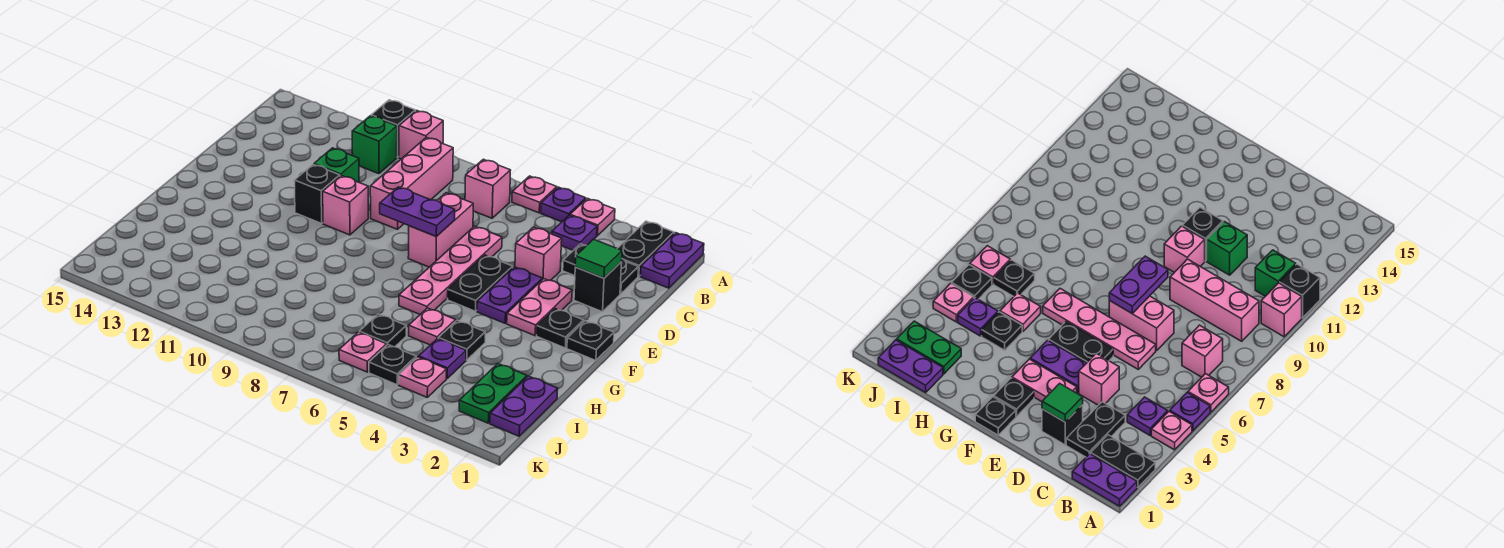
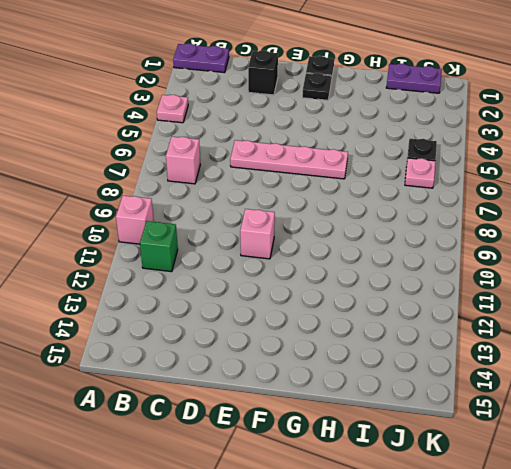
none -> black 1x2 plate [617,221,674,276]
none -> purple 1x1 plate [541,187,586,222]
none -> pink 1x1 plate [512,176,557,213]
none -> black 1x1 brick [371,100,415,157]

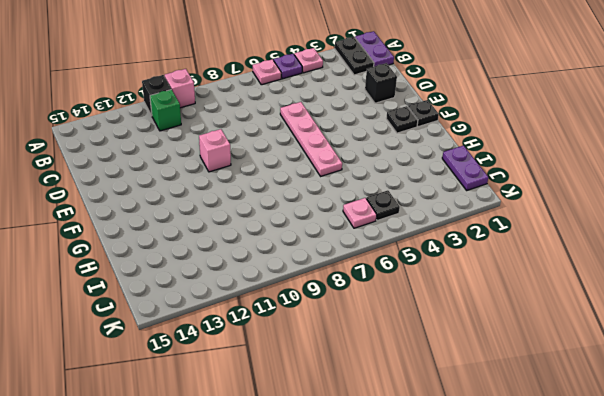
none -> purple 1x1 plate [552,215,597,250]
none -> pink 1x1 brick [465,159,511,218]
none -> pink 1x3 brick [370,137,453,229]
none -> black 1x2 plate [563,244,639,294]

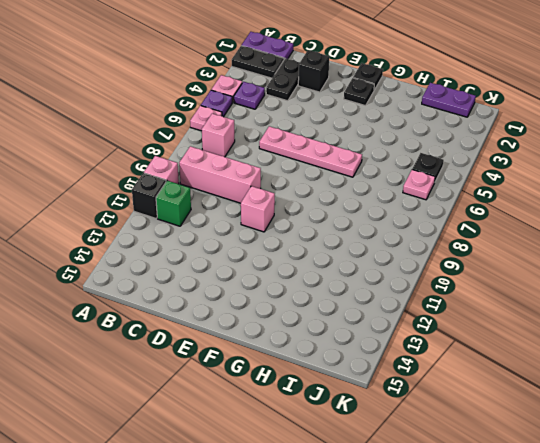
none -> pink 1x1 brick [515,227,562,281]
none -> pink 1x2 brick [408,193,473,267]
none -> green 1x1 brick [314,148,359,182]
none -> pink 1x2 plate [507,279,572,336]

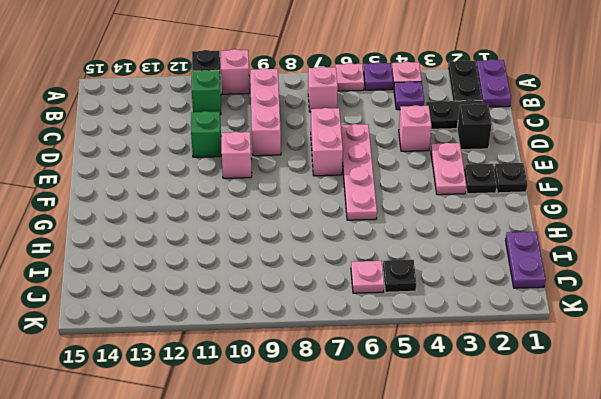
none -> purple 1x2 plate [477,267,542,323]
none -> black 1x2 plate [448,255,513,311]
none -> black 1x1 brick [294,164,340,223]
none -> black 1x1 plate [438,320,485,360]

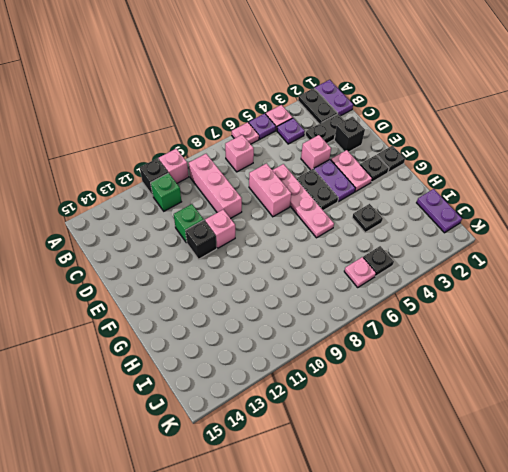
none -> pink 1x1 plate [409,308,456,345]
none -> green 1x2 plate [459,364,527,423]
none -> purple 1x1 plate [419,339,466,379]
none -> black 1x1 plate [359,314,406,347]

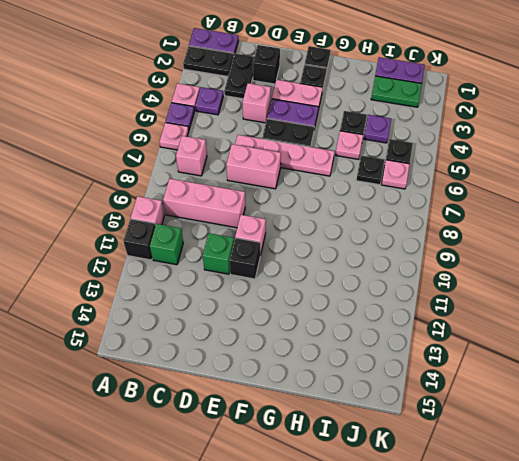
none -> pink 1x1 plate [399,357,446,397]
none -> green 1x1 tile [575,239,622,278]
none -> purple 1x2 plate [380,187,455,236]

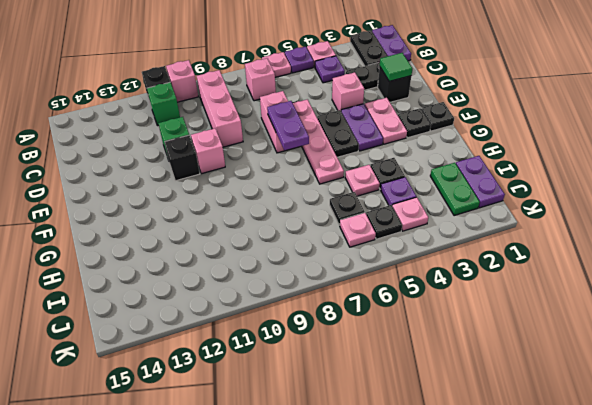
purple 1x2 plate [267,101,309,151] -> purple 1x2 plate turned to [380,187,455,236]

